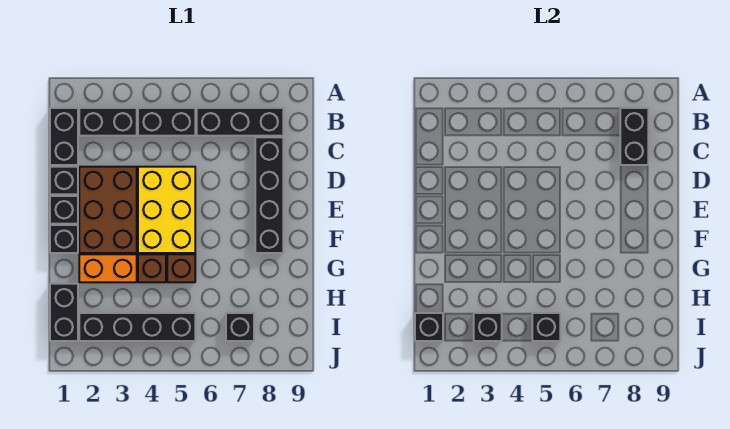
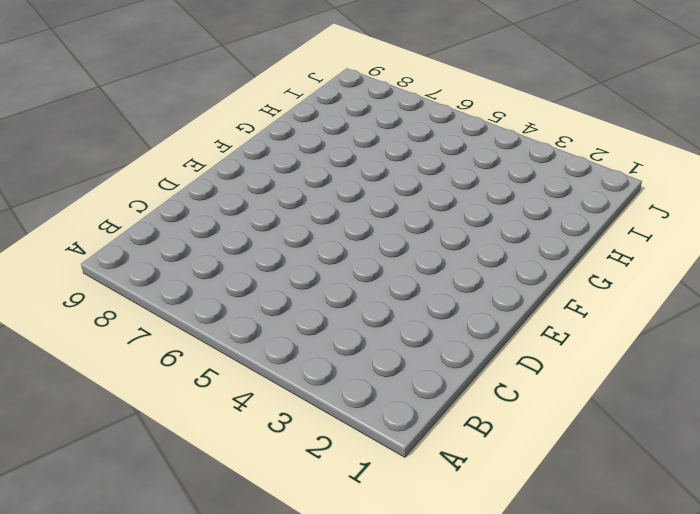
none -> black 1x2 brick [50,108,78,165]
none -> black 1x2 brick [79,108,137,136]
none -> black 1x2 brick [138,108,195,136]

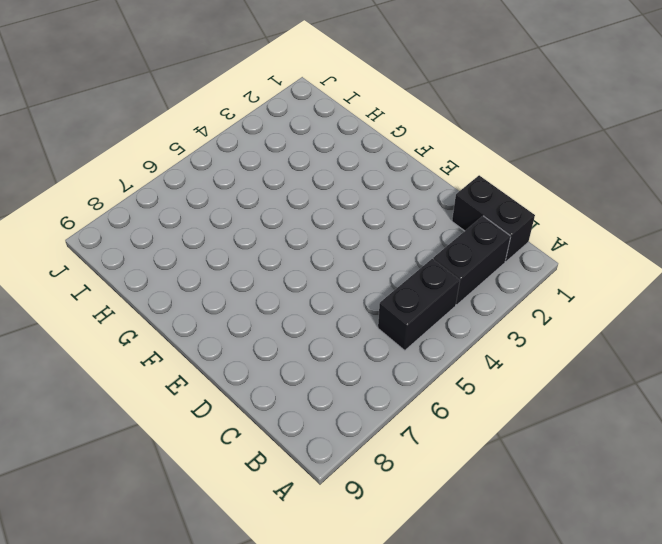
none -> black 1x3 brick [197,108,283,136]
none -> black 1x4 brick [255,137,283,253]
none -> black 1x1 brick [50,167,78,194]

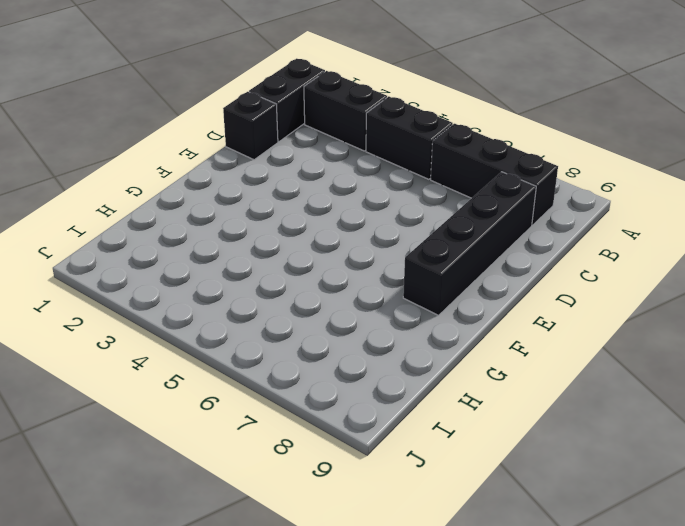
none -> brown 2x3 brick [79,167,137,253]
none -> yellow 2x3 brick [138,167,195,253]
none -> black 1x1 brick [50,196,78,224]

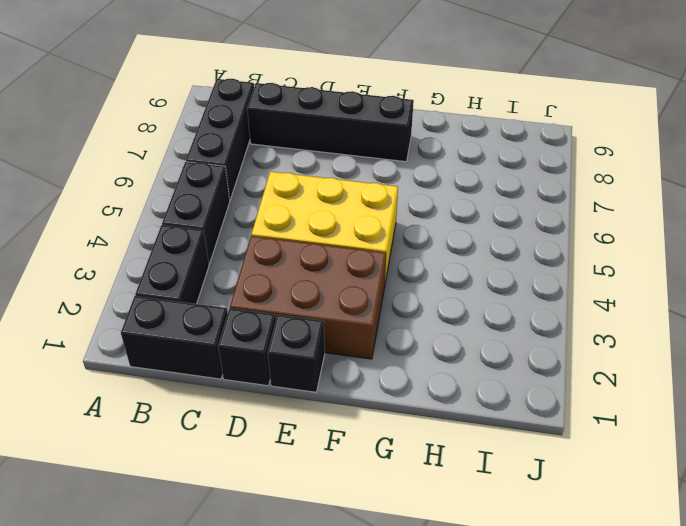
none -> black 1x1 brick [50,225,78,253]
none -> orange 1x2 brick [79,254,137,282]
none -> brown 1x1 brick [138,254,166,282]

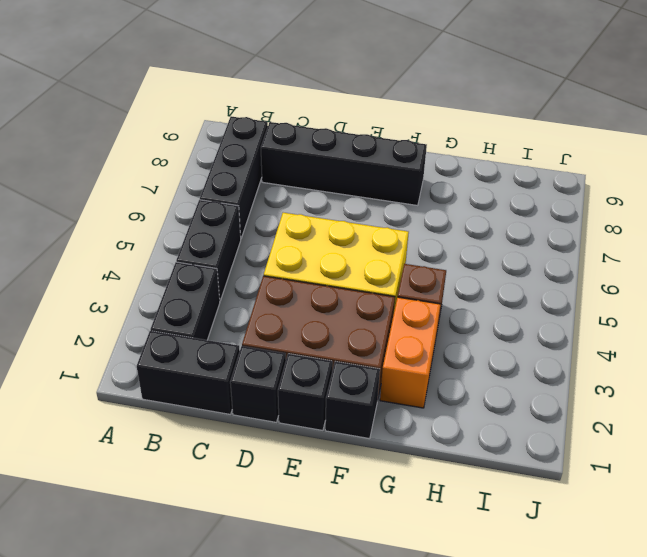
none -> brown 1x1 brick [167,254,195,282]
none -> black 1x2 brick [50,284,78,341]
none -> black 1x4 brick [79,313,195,341]

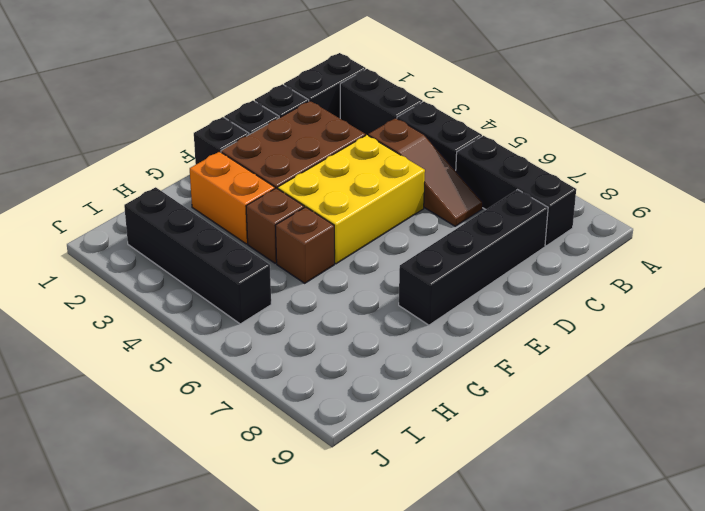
brown 1x3 slope [368,118,483,226] -> none
none -> black 1x2 brick [50,284,78,341]
none -> black 1x1 brick [226,313,254,341]
none -> black 1x2 brick [620,108,648,165]

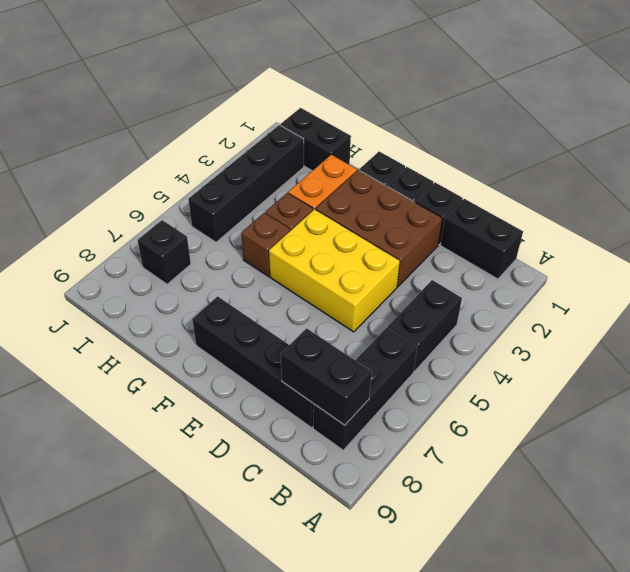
none -> black 1x2 brick [79,108,137,136]
none -> black 1x1 brick [415,313,443,341]
none -> black 1x1 brick [474,313,502,341]

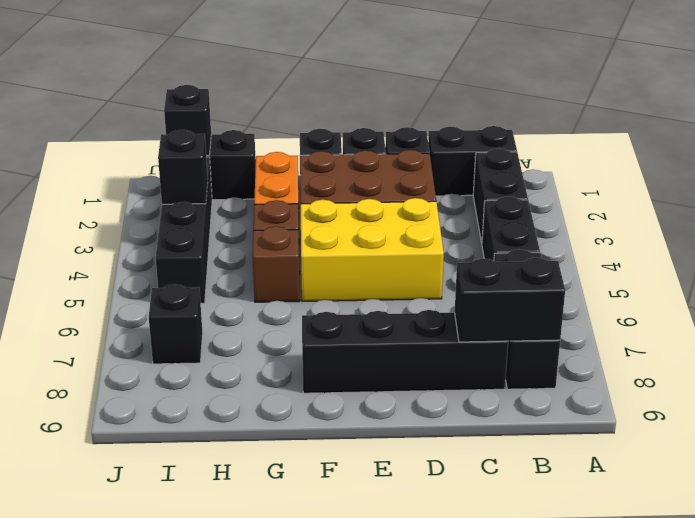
none -> black 1x1 brick [532,313,560,341]

